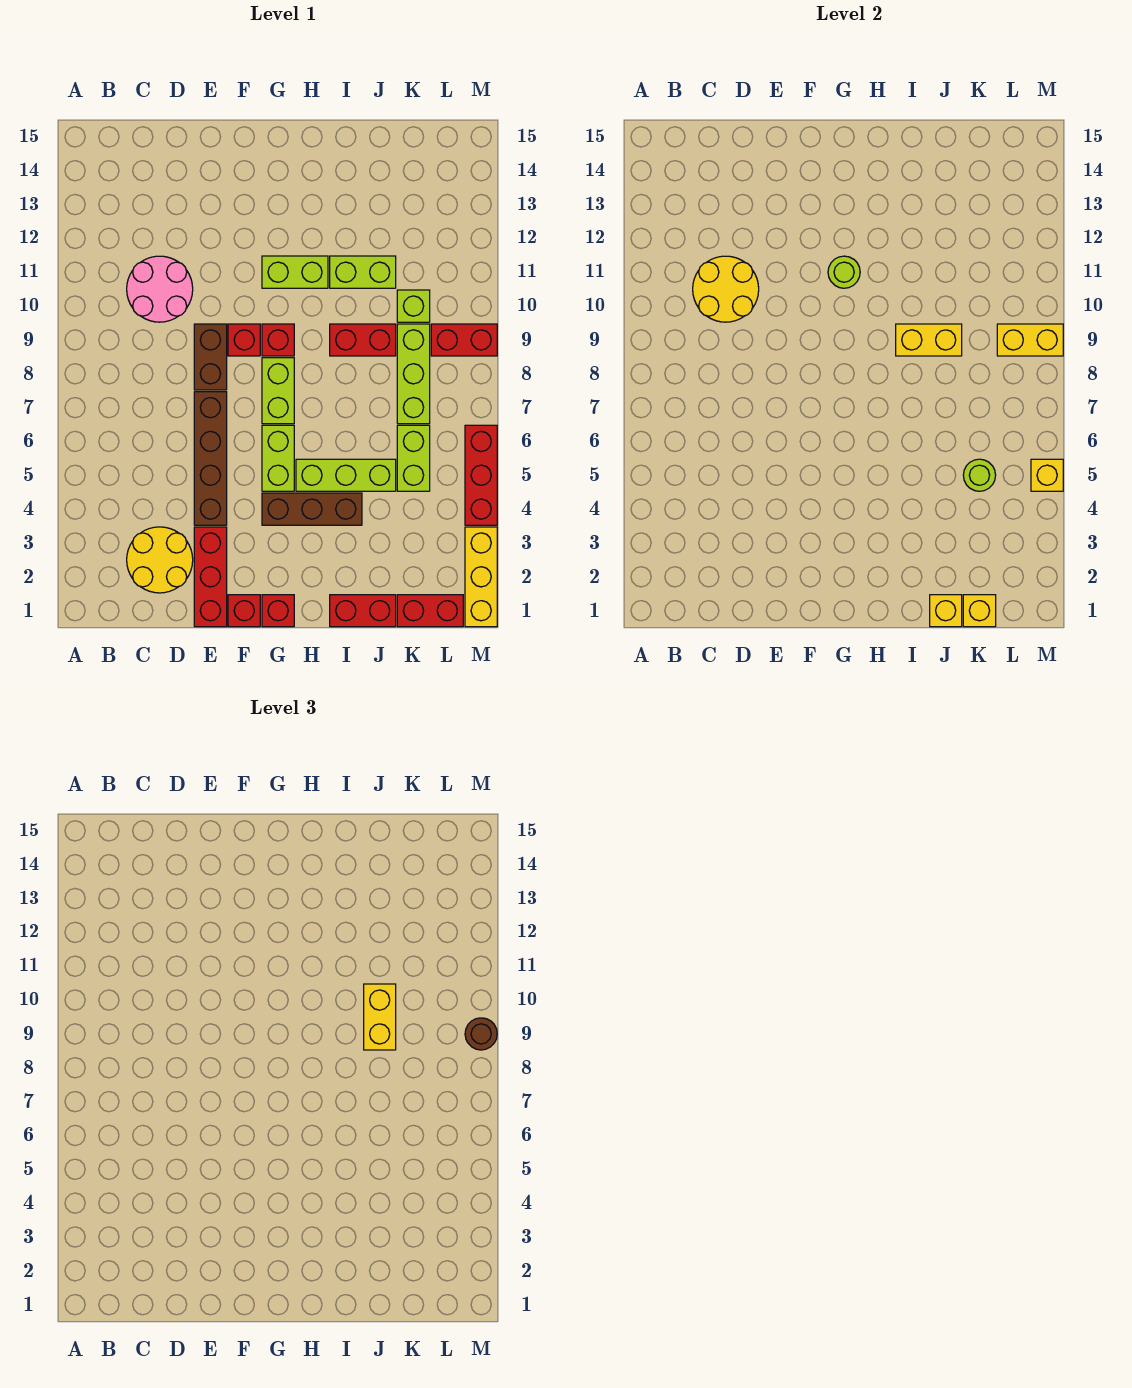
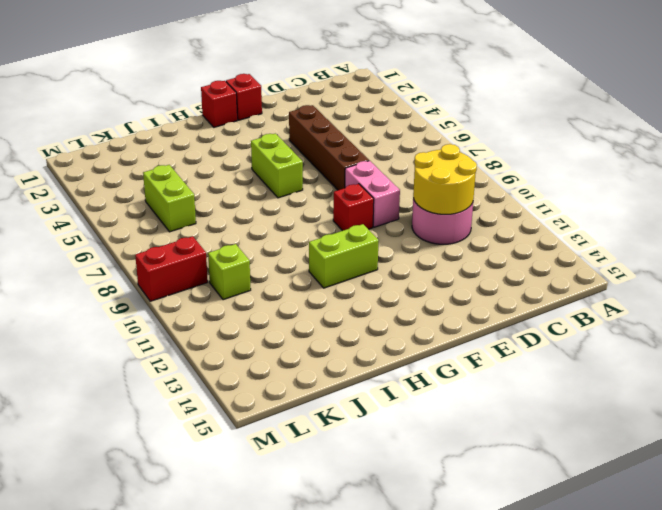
pink 1x2 brick [345,161,400,227] -> brown 1x2 brick [194,324,227,390]
none -> yellow 2x2 round brick [127,527,193,593]
none -> red 1x3 brick [194,527,227,627]
none -> brown 1x3 brick [262,493,362,525]
none -> lime 1x2 brick [262,358,294,424]

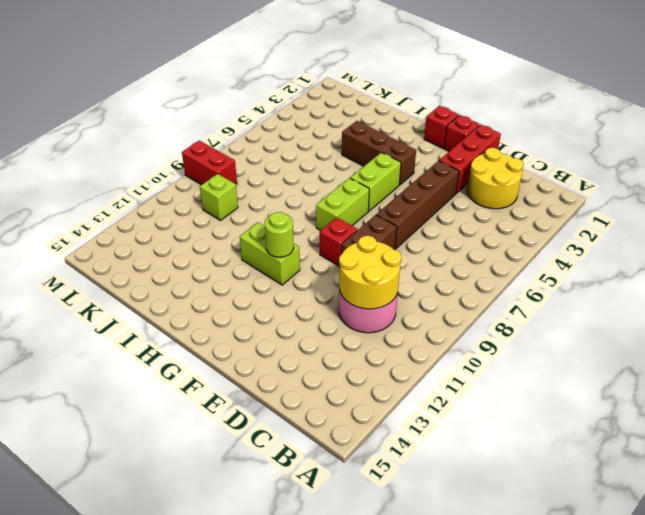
none -> red 1x1 brick [262,324,294,356]
none -> lime 1x3 brick [296,459,396,491]
none -> red 1x2 brick [330,595,396,627]
none -> red 1x2 brick [330,324,396,356]

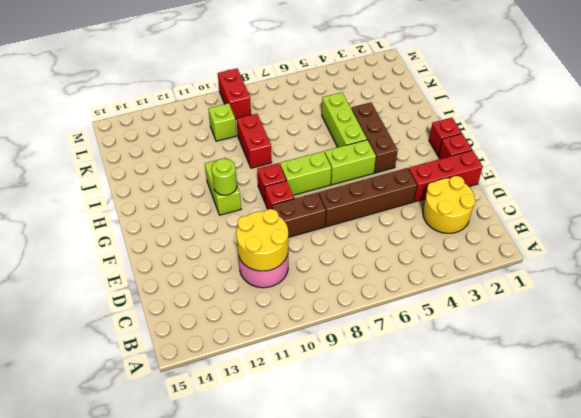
none -> red 1x2 brick [330,595,396,627]
none -> lime 1x2 brick [330,256,396,288]
none -> red 1x2 brick [397,595,463,627]
none -> lime 1x2 brick [397,425,430,491]

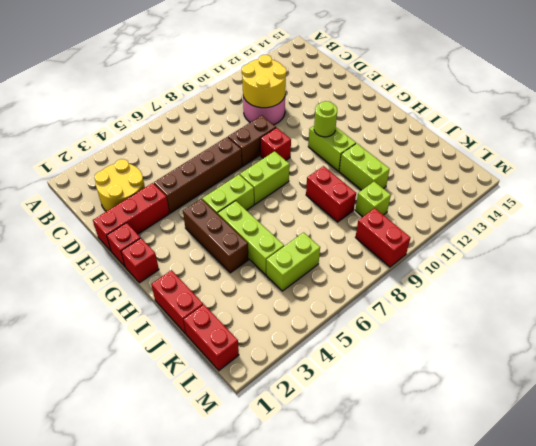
none -> red 1x1 brick [262,324,294,356]
none -> lime 1x3 brick [397,324,430,424]
none -> yellow 1x3 brick [465,527,497,627]
none -> red 1x3 brick [465,425,497,525]

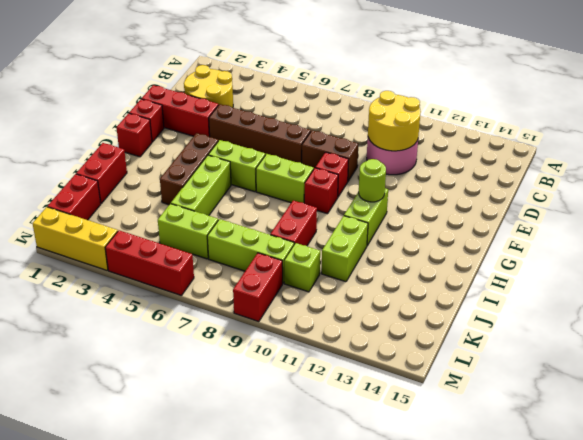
none -> yellow 1x2 brick [896,324,962,356]
none -> yellow 1x1 brick [930,595,962,627]
none -> yellow 1x1 brick [963,595,996,627]
none -> lime 1x1 round brick [963,459,996,491]

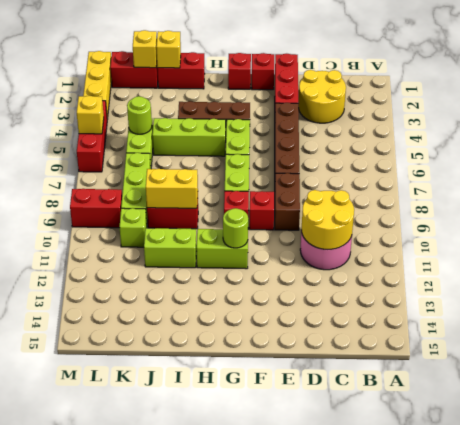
none -> yellow 1x2 brick [997,324,1063,356]
none -> yellow 1x2 brick [364,984,396,1050]
none -> brown 1x1 round brick [465,1018,497,1050]

